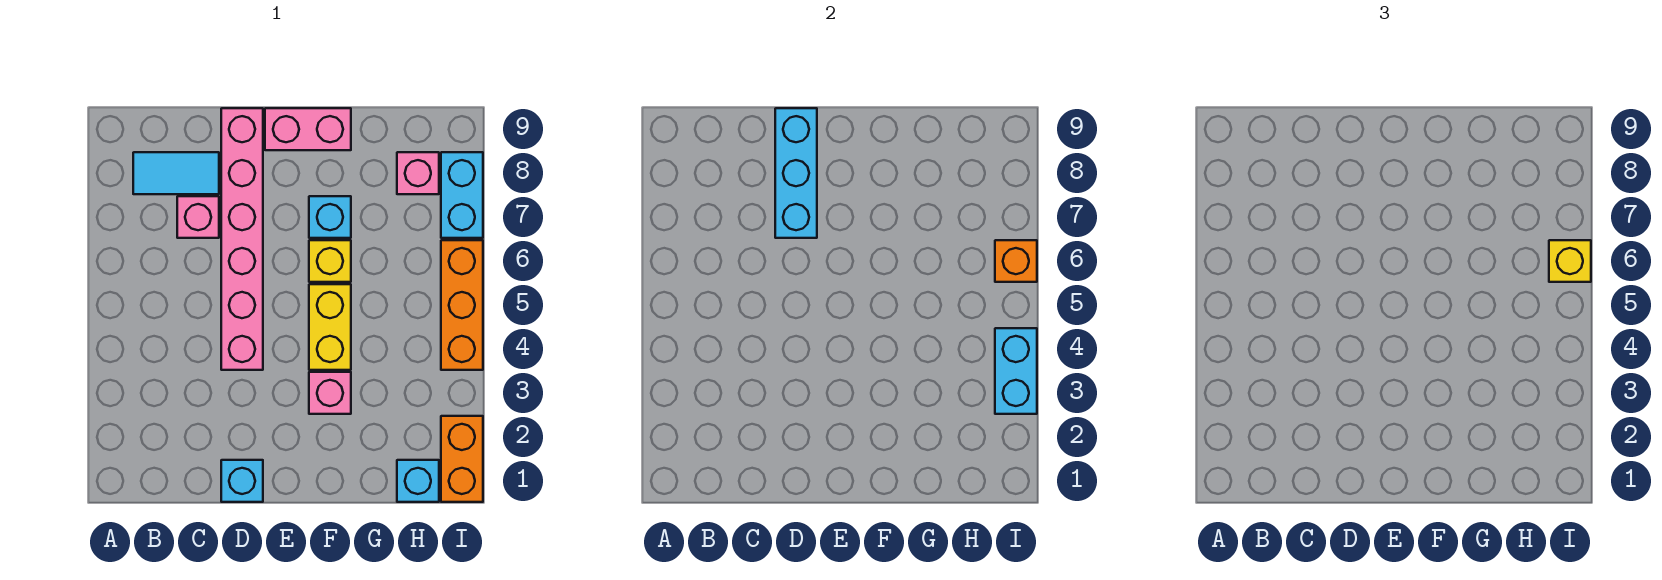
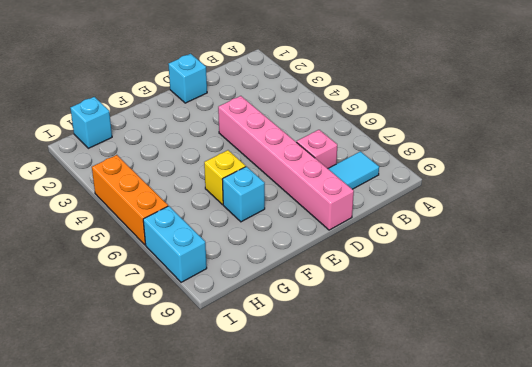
none -> pink 1x2 brick [265,108,351,150]
none -> pink 1x1 brick [309,372,351,414]
none -> yellow 1x2 brick [309,284,351,370]

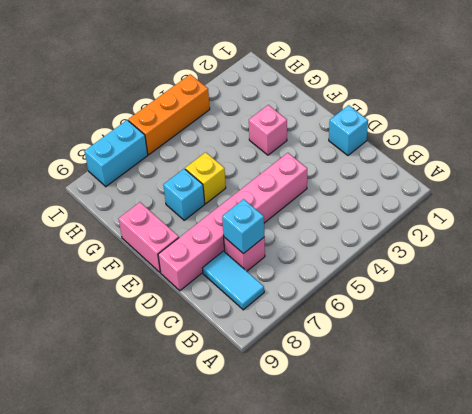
cyan 1x1 brick [222,199,264,254] -> cyan 1x1 brick moved to [397,460,439,502]
none -> yellow 1x2 brick [309,284,351,370]
none -> pink 1x1 brick [397,152,439,194]
none -> orange 1x2 brick [441,416,483,502]

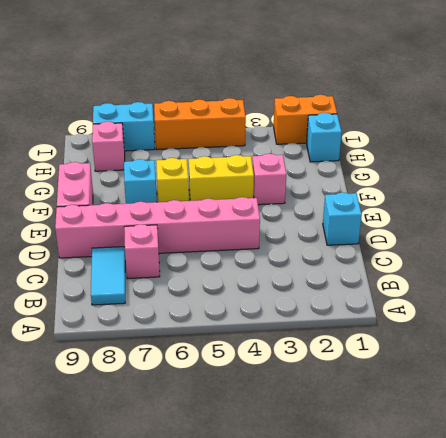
none -> cyan 1x3 brick [775,108,817,238]
none -> cyan 1x2 brick [995,328,1037,414]
none -> orange 1x1 brick [995,240,1037,282]

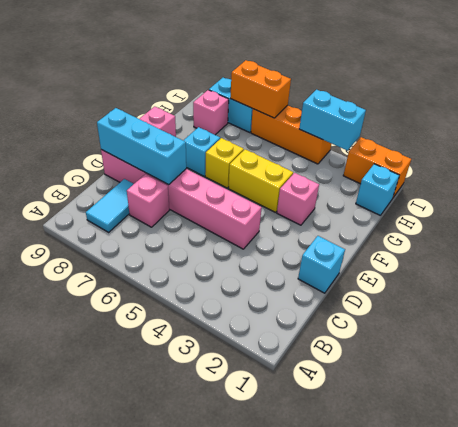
orange 1x2 brick [230,60,291,118] -> orange 1x1 brick [995,240,1037,282]
none -> yellow 1x1 brick [1549,240,1591,282]

